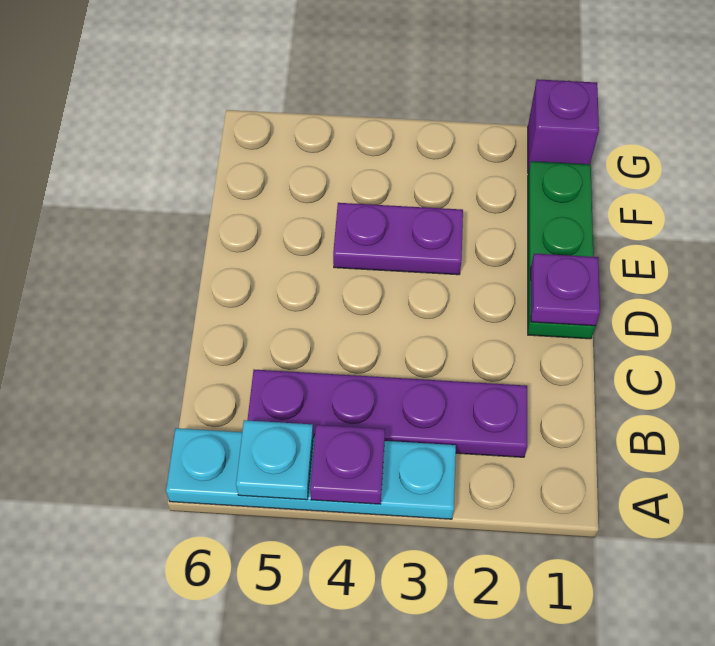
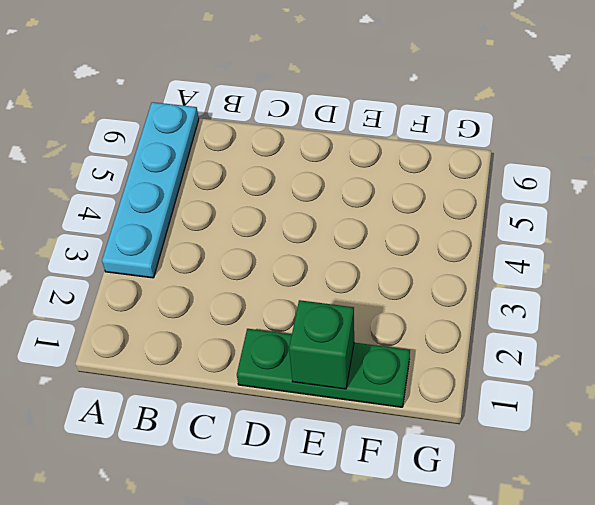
green 1x1 brick [289,300,354,389] -> none
none -> purple 1x4 plate [247,370,527,457]
none -> purple 1x2 plate [333,203,463,275]

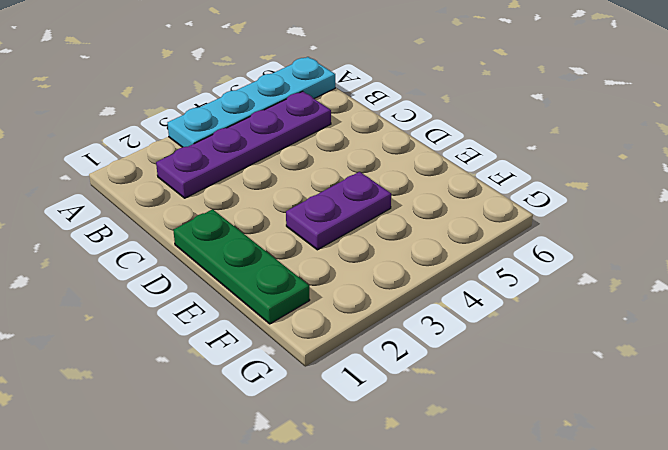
none -> purple 1x1 brick [528,79,599,172]
none -> purple 1x1 plate [310,425,385,504]

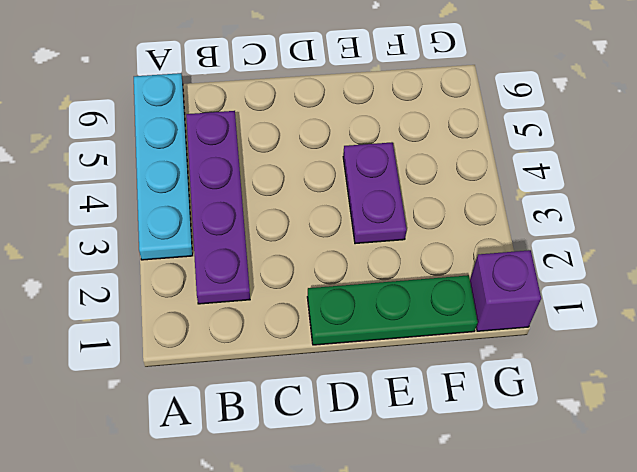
none -> purple 1x1 plate [310,425,385,504]
none -> cyan 1x1 plate [236,420,313,500]

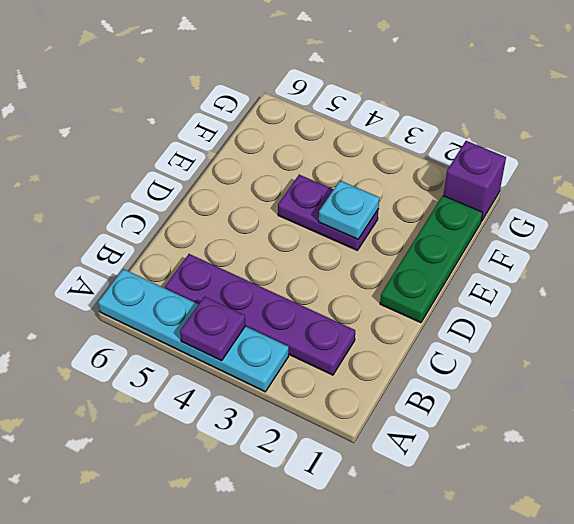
cyan 1x1 plate [319,181,379,239] -> cyan 1x1 plate moved to [236,420,313,500]
none -> purple 1x1 plate [531,254,600,326]

